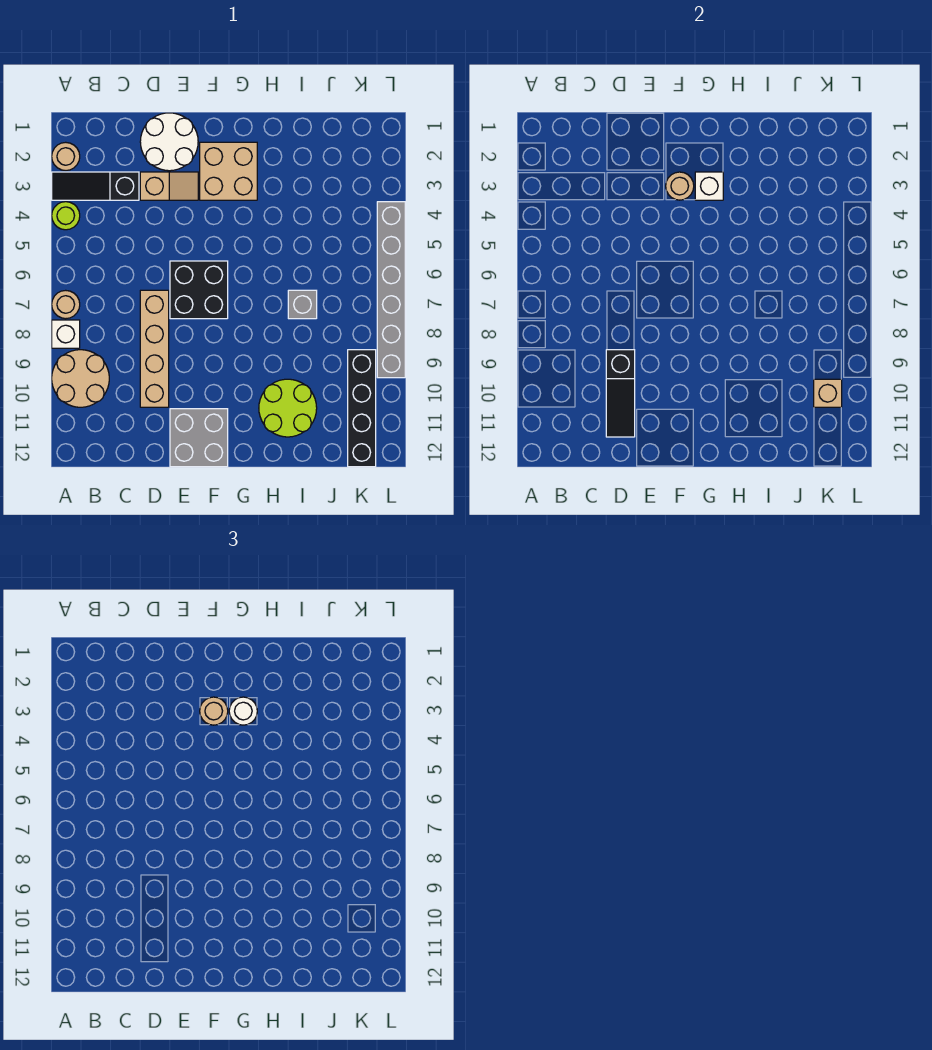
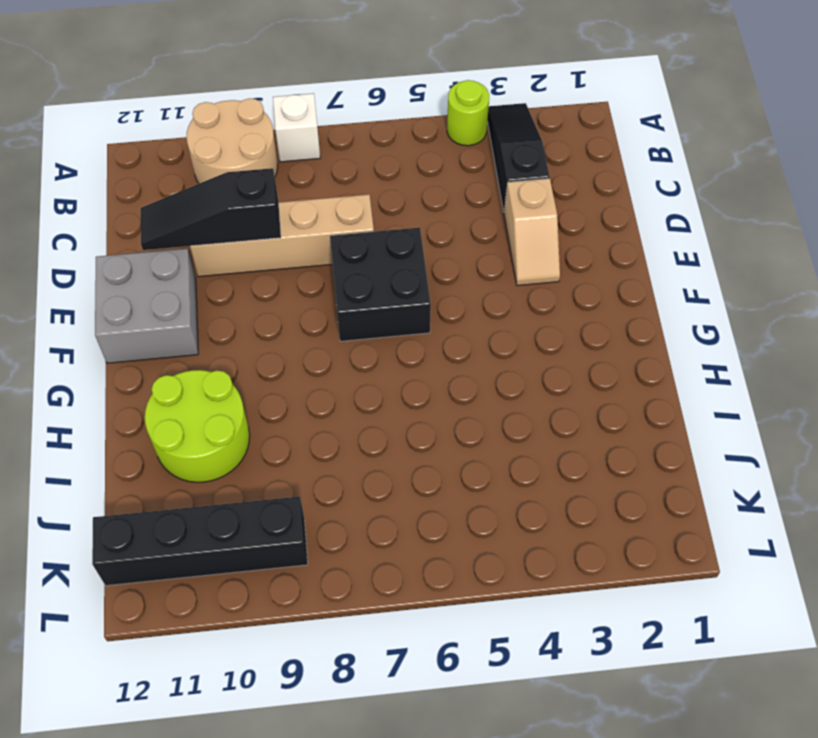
none -> tan 1x1 round brick [52,142,80,171]
none -> tan 1x1 round brick [52,290,80,319]
none -> white 2x2 round brick [140,113,198,171]

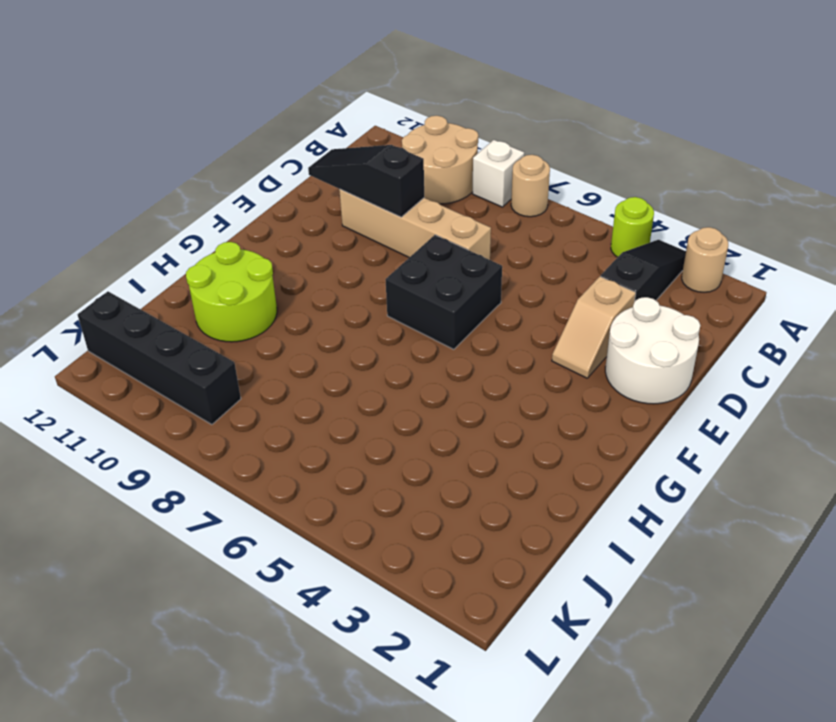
none -> grey 2x2 brick [170,409,228,467]
none -> tan 2x2 brick [200,142,257,200]
none -> grey 1x1 brick [288,290,317,319]

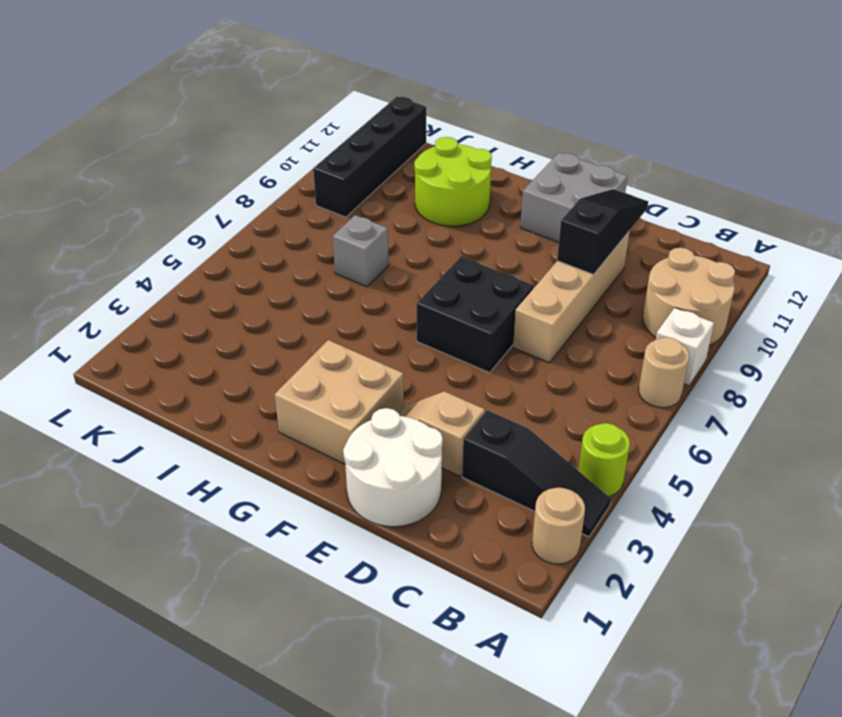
none -> grey 1x6 brick [377,202,405,378]
none -> tan 1x1 round brick [666,172,694,200]
none -> white 1x1 brick [695,172,723,200]

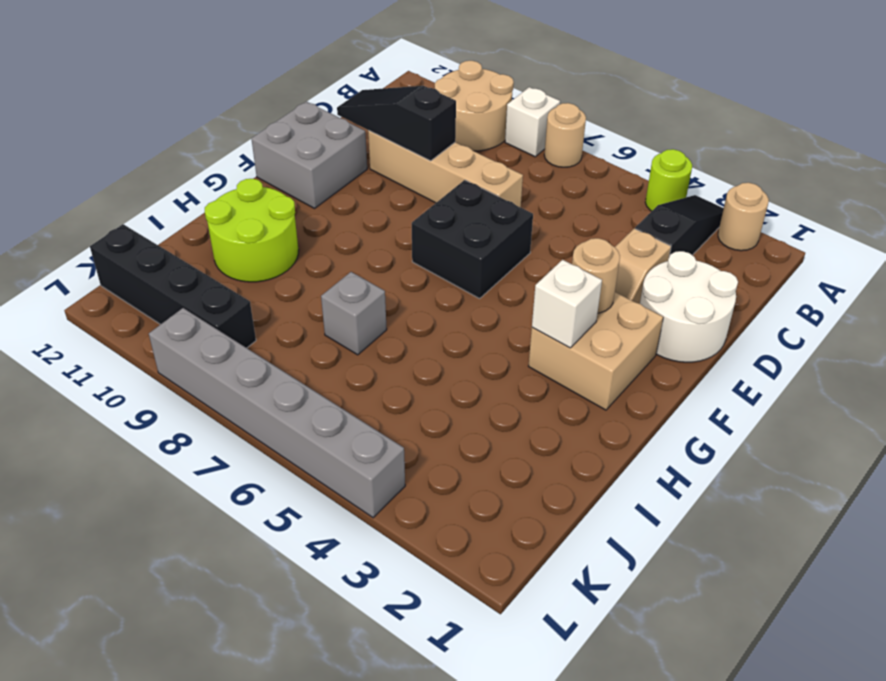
none -> tan 1x1 brick [814,379,842,407]
none -> tan 1x1 round brick [200,697,228,725]
none -> white 1x1 round brick [229,697,257,725]

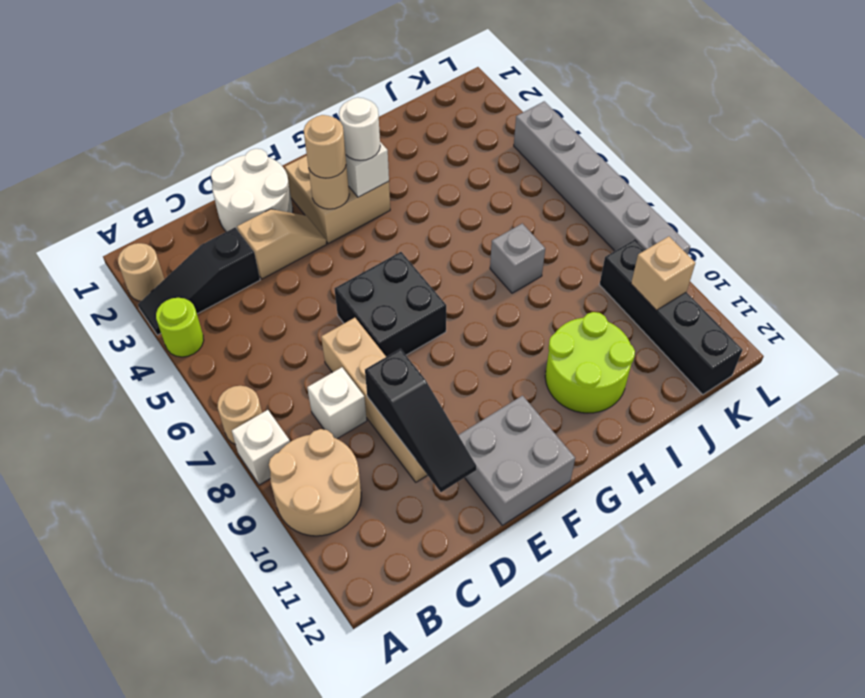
white 1x1 brick [307,367,367,439] -> none

